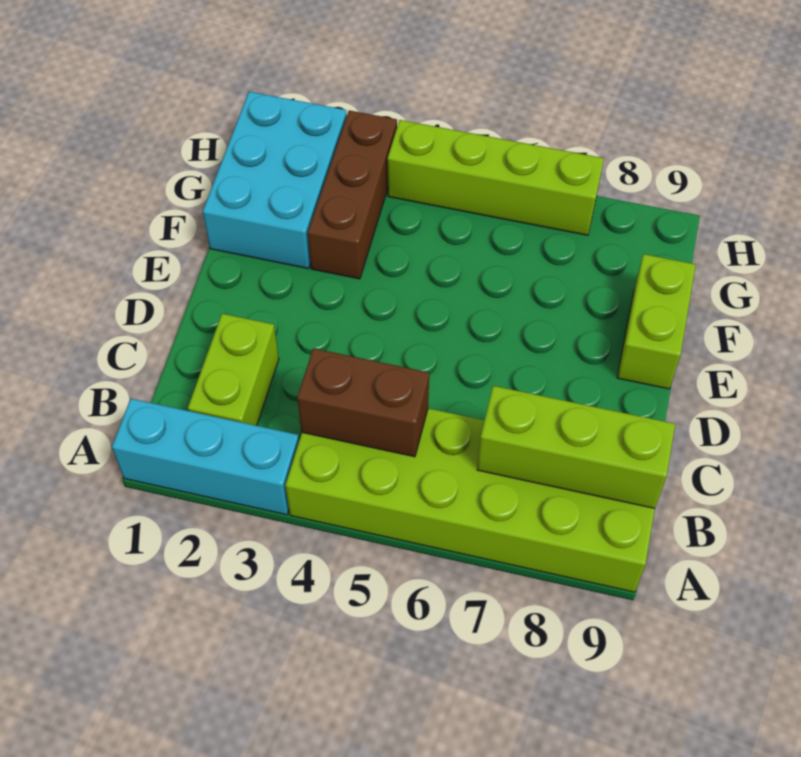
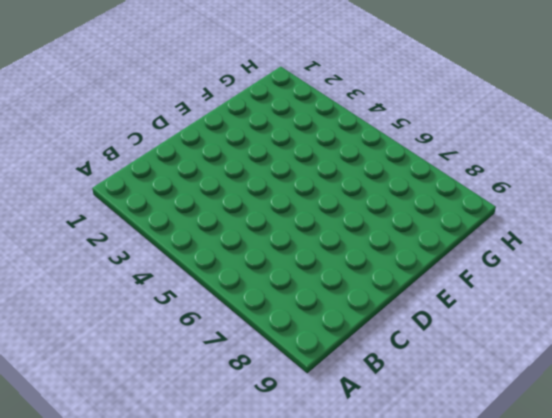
none -> cyan 1x3 brick [112,399,299,515]
none -> lime 2x6 brick [285,408,655,592]

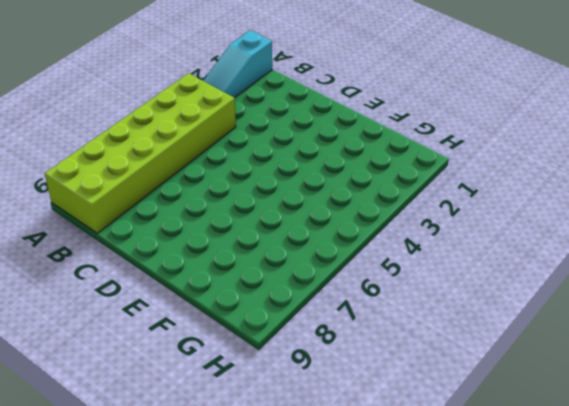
cyan 1x3 slope [203,30,272,98] -> cyan 1x3 brick [112,399,299,515]
none -> lime 1x2 brick [188,314,279,426]
none -> lime 1x2 brick [617,254,696,389]

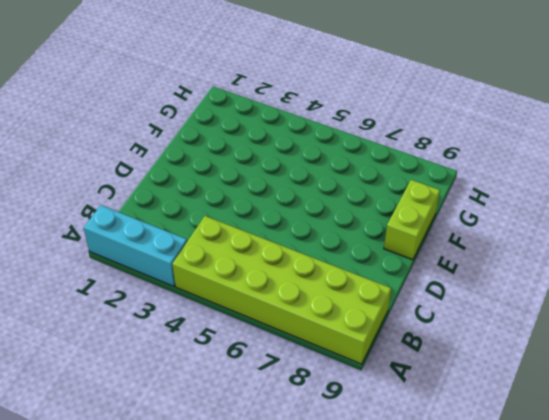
none -> lime 1x2 brick [188,314,279,426]
none -> cyan 2x3 brick [203,92,347,269]

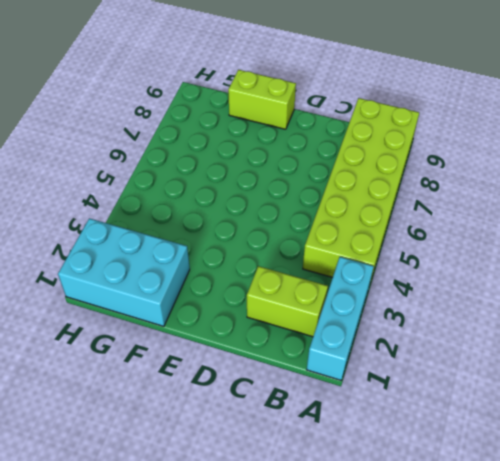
none -> brown 1x3 brick [308,110,397,279]
none -> lime 1x4 brick [387,120,604,235]

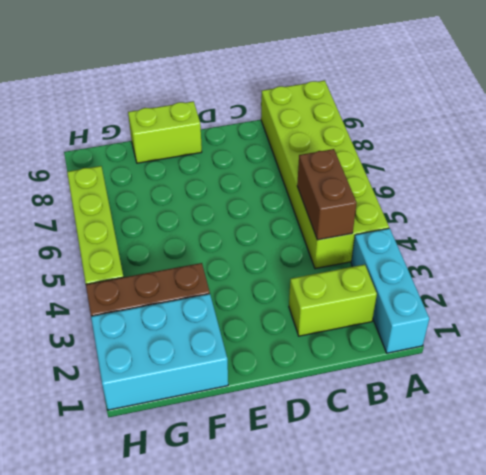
none -> lime 1x3 brick [477,386,675,508]

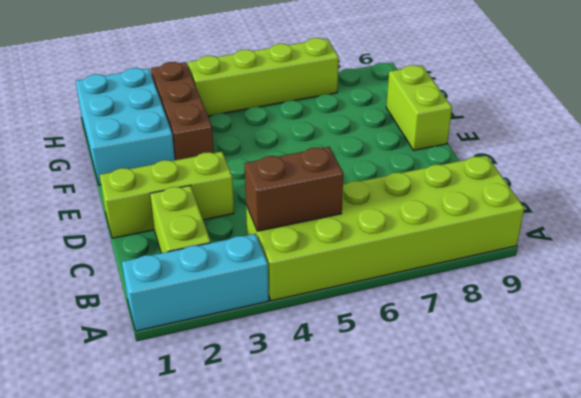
lime 1x3 brick [100,152,234,238] -> lime 1x3 brick moved to [477,386,675,508]

